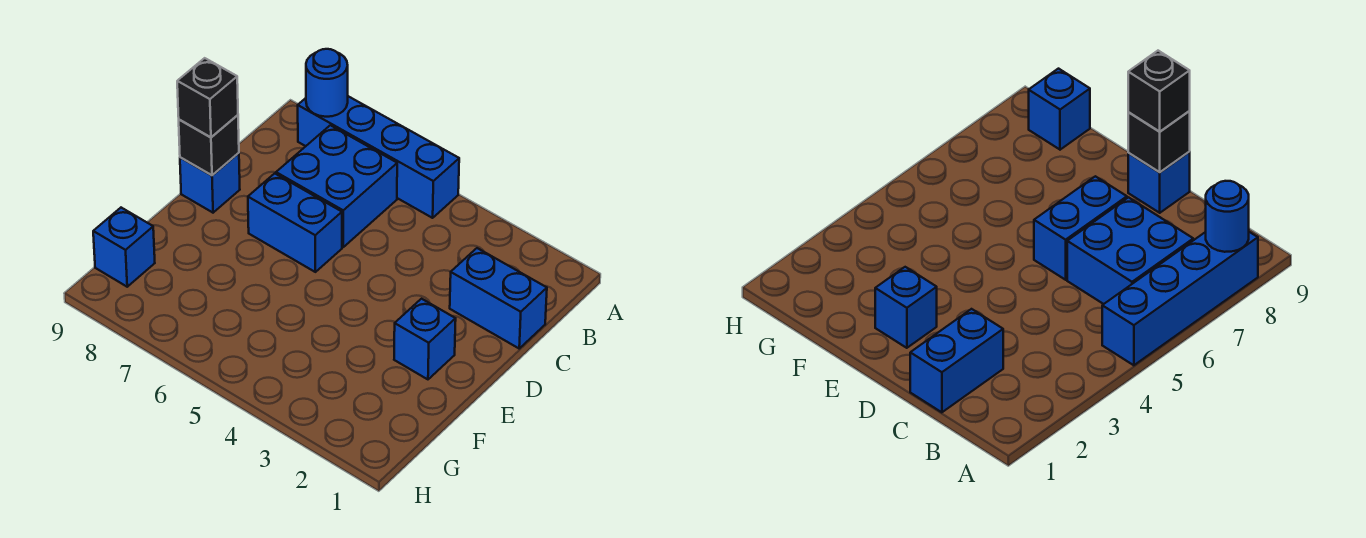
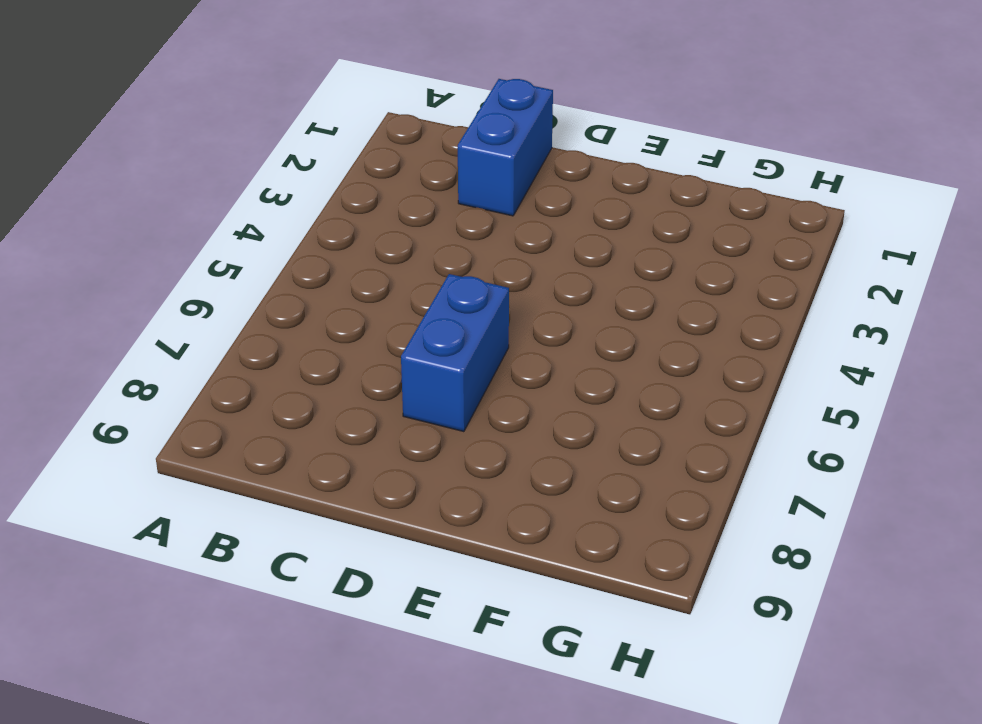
none -> blue 1x4 brick [298,96,459,218]
none -> blue 2x2 brick [276,125,397,247]

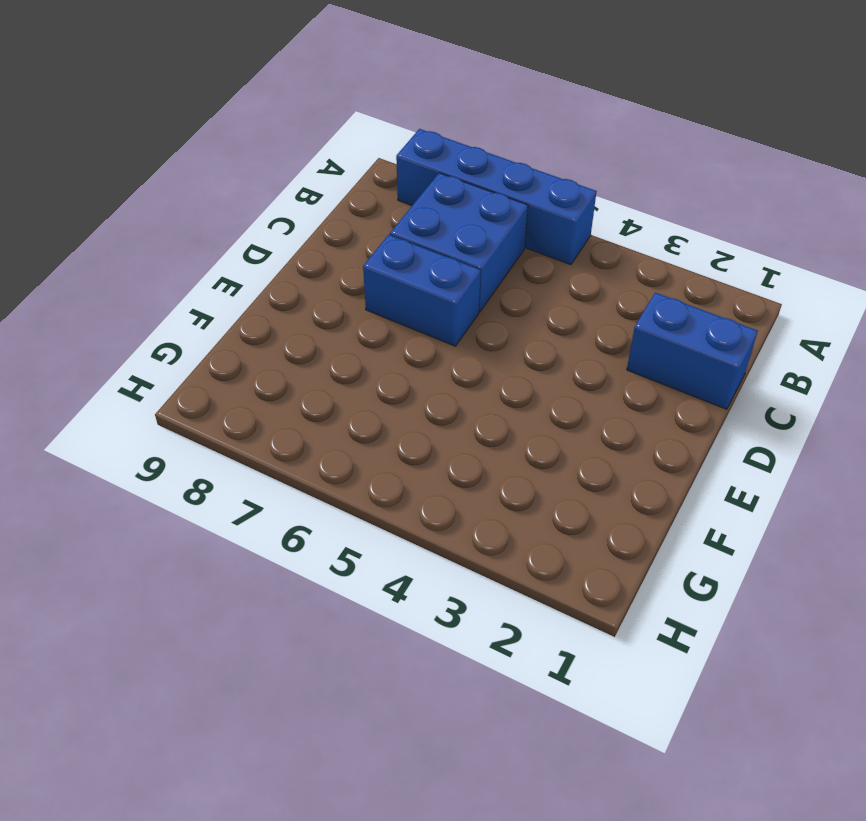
none -> blue 1x1 brick [180,153,240,213]
none -> blue 1x1 brick [394,299,456,379]

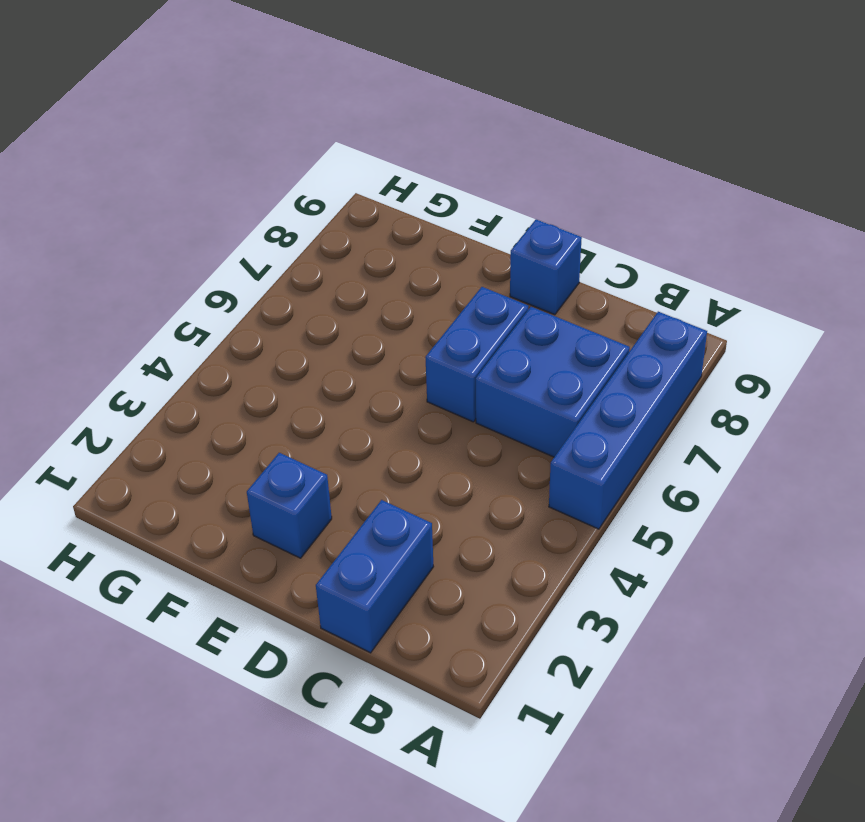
none -> blue 1x1 brick [93,208,155,287]
none -> blue 1x1 round brick [306,49,348,117]

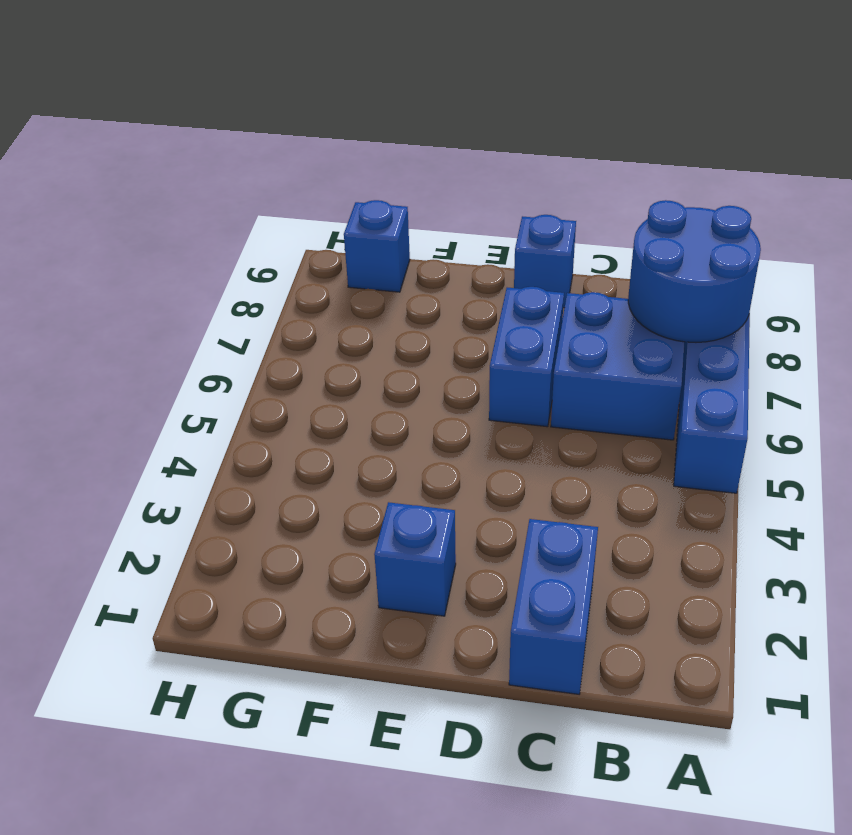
blue 2x2 round brick [628,200,761,342] -> blue 1x1 round brick [306,49,348,117]
none -> black 1x1 brick [179,115,239,175]
none -> black 1x1 brick [177,58,238,137]

